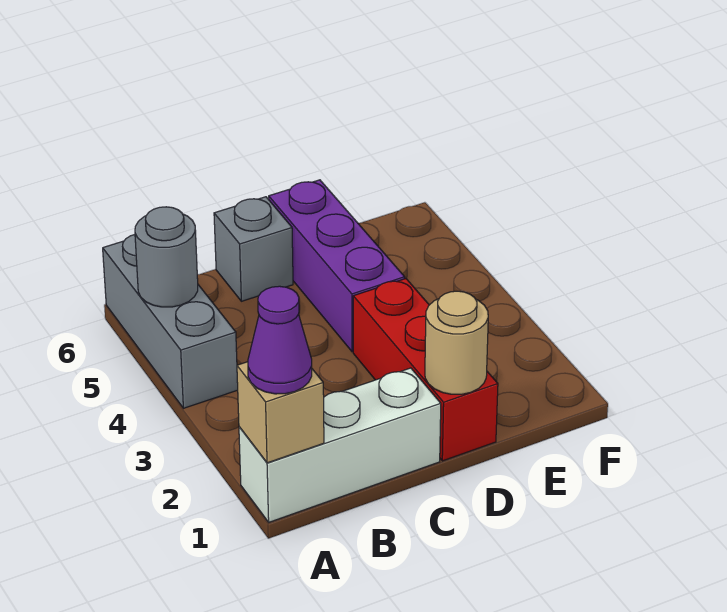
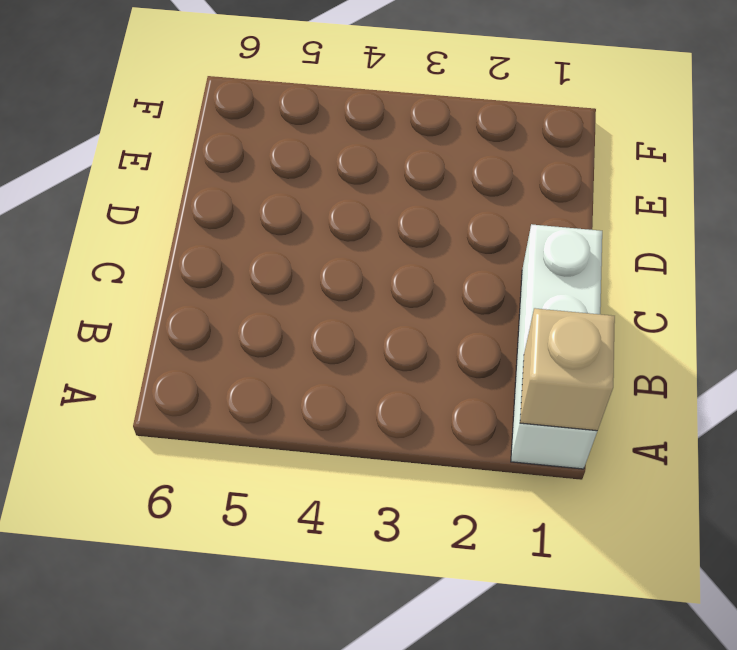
none -> grey 1x3 brick [103,235,238,408]
none -> grey 1x1 brick [214,197,293,301]

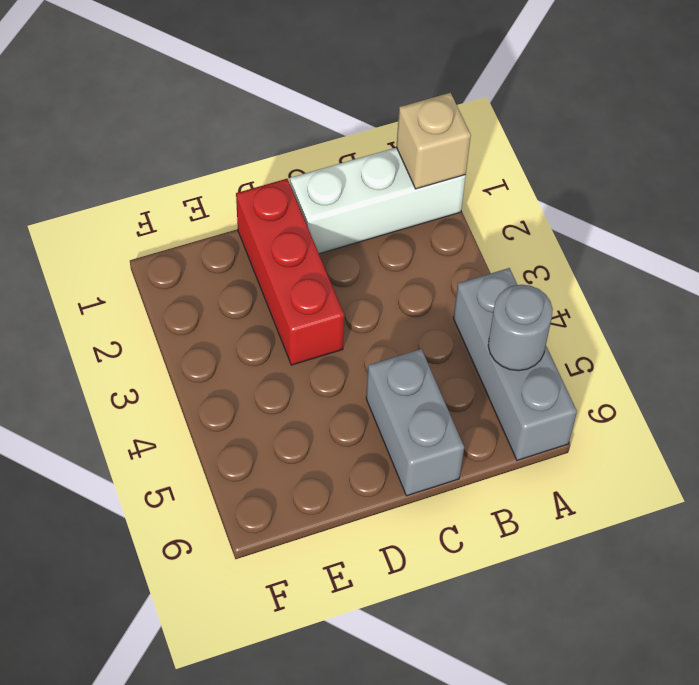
grey 1x2 brick [366,349,464,496] -> grey 1x1 brick [214,197,293,301]
none -> purple 1x3 brick [269,180,405,352]
none -> tan 1x1 round brick [425,291,488,394]

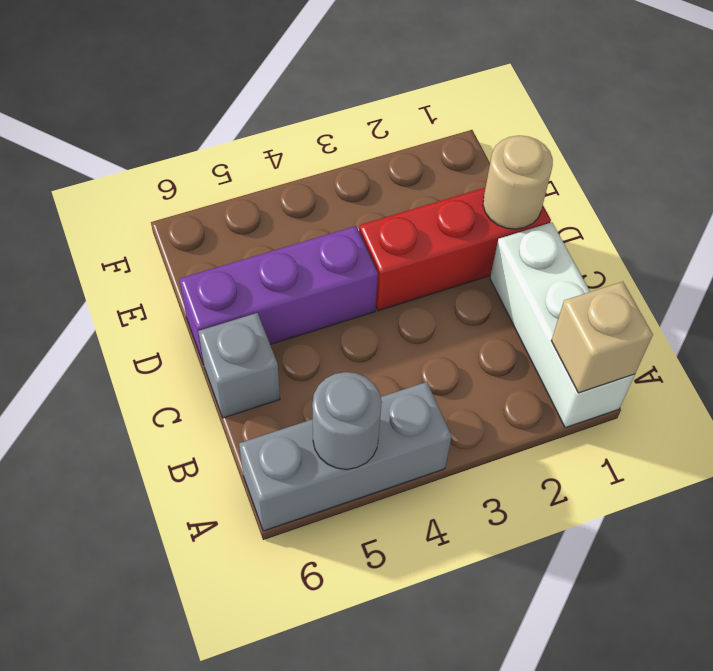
none -> purple 1x1 cone [248,286,312,394]

